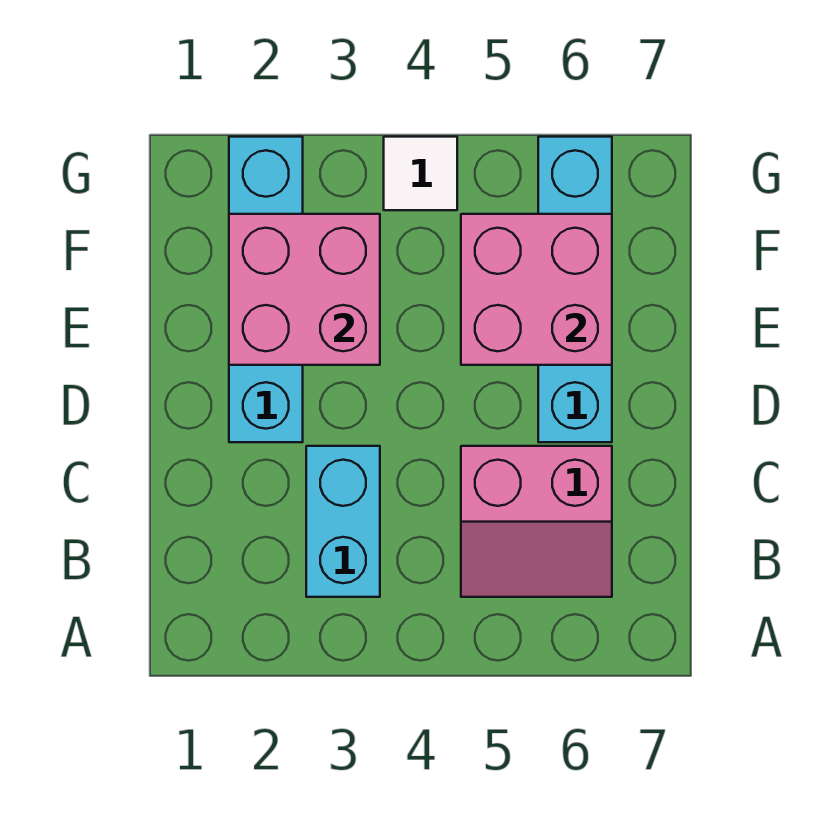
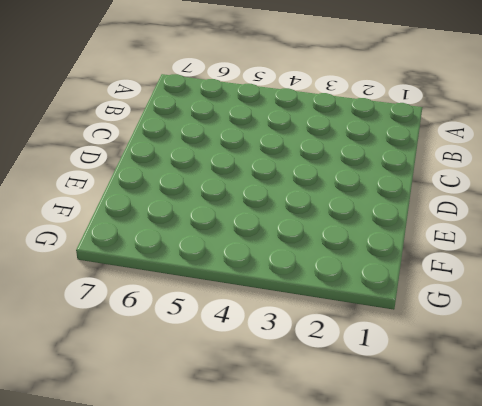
none -> cyan 1x2 brick [306,446,380,597]
none -> pink 2x2 slope [461,446,612,597]

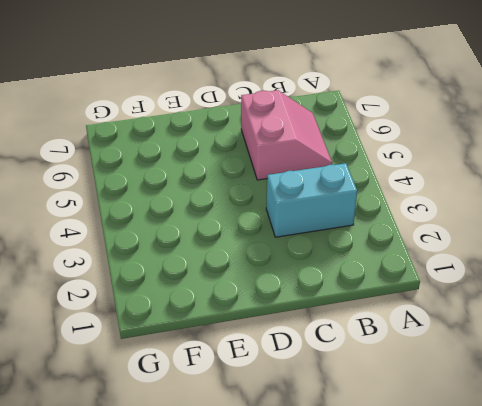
none -> cyan 1x4 brick [229,137,303,442]
none -> cyan 1x4 brick [538,137,612,442]

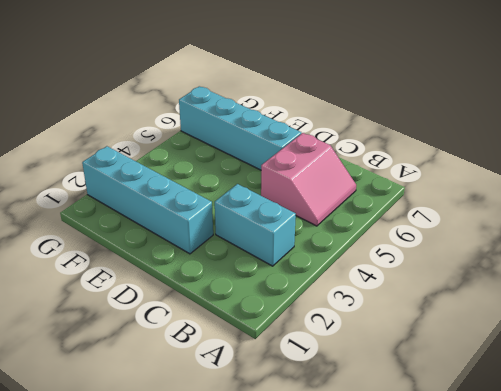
none -> white 1x1 tile [384,137,457,210]
none -> pink 2x2 brick [229,214,380,365]

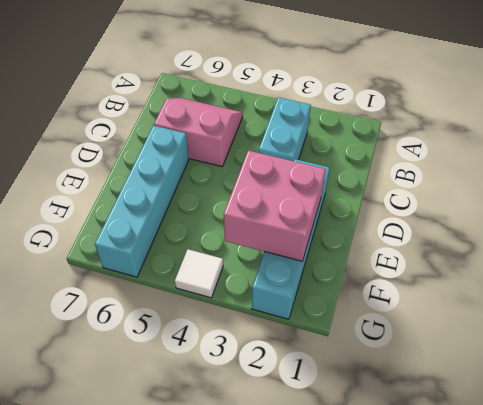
none -> pink 2x2 brick [461,214,612,365]

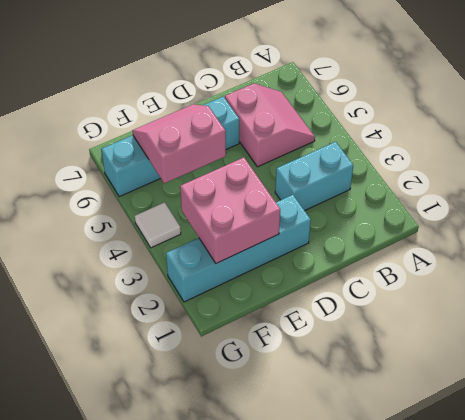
pink 2x2 slope [132,104,226,183] -> pink 2x2 brick [461,214,612,365]

